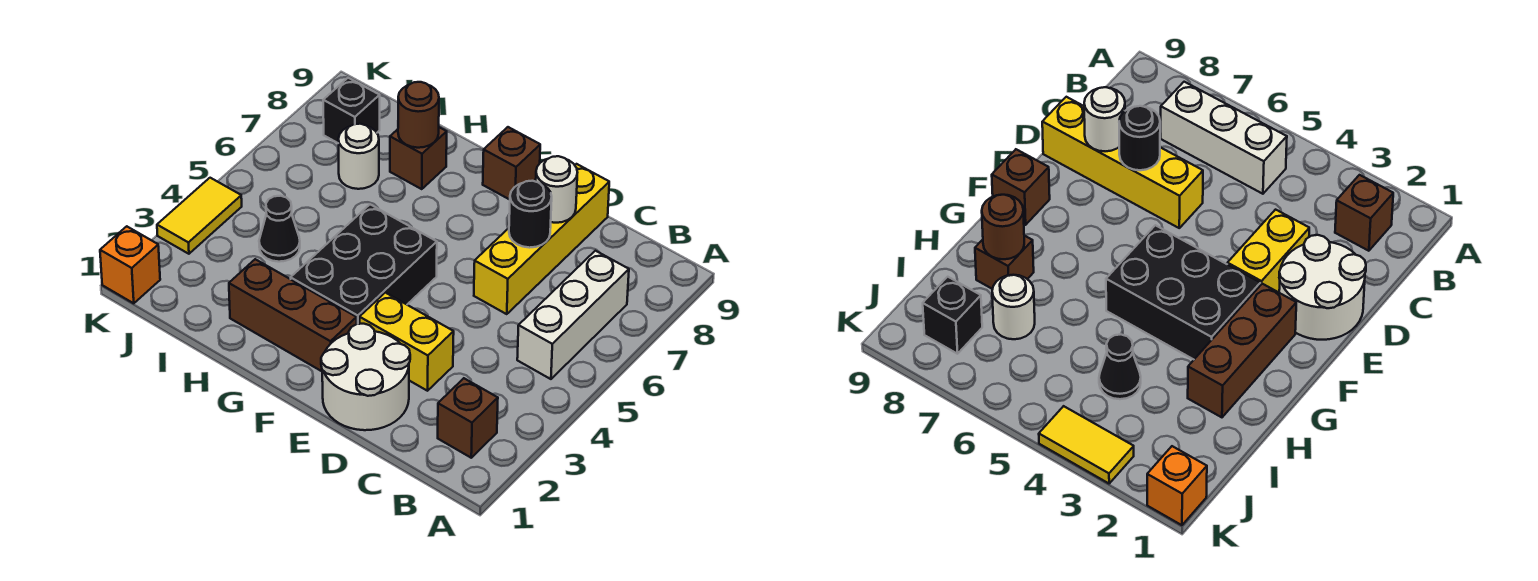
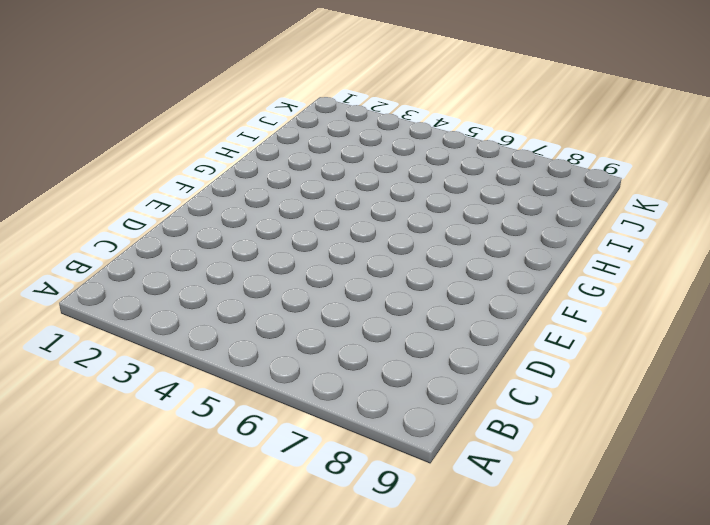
none -> brown 1x1 brick [438,378,498,458]
none -> white 1x3 brick [517,251,629,379]
none -> white 2x2 round brick [321,324,410,430]

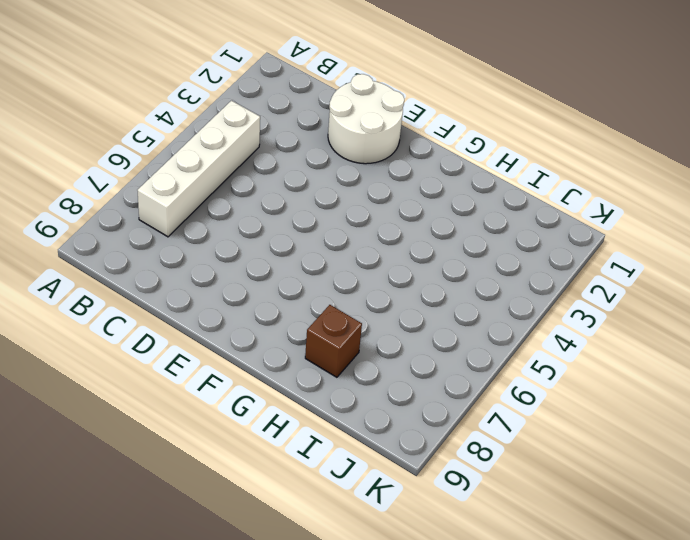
white 1x4 brick [138,101,260,237] -> white 1x3 brick [517,251,629,379]
none -> brown 1x1 brick [438,378,498,458]
none -> yellow 1x2 brick [360,293,454,391]
none -> yellow 1x4 brick [474,164,609,314]

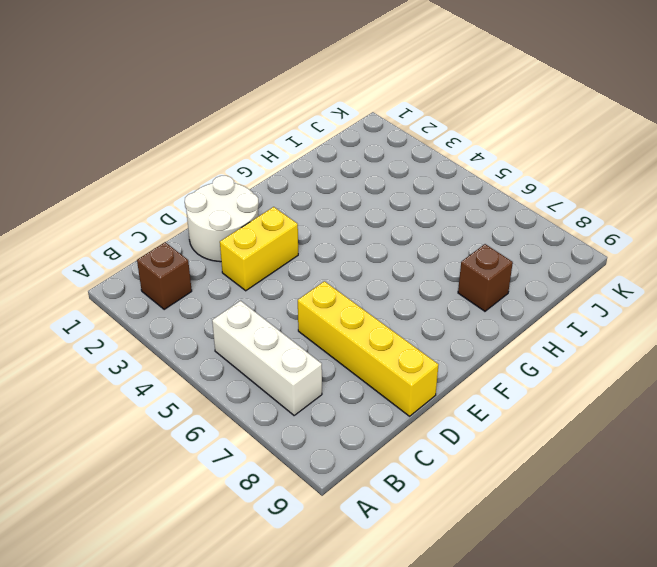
none -> brown 1x3 brick [229,259,357,371]
none -> black 2x3 brick [291,204,437,324]
none -> brown 1x1 brick [483,127,540,200]

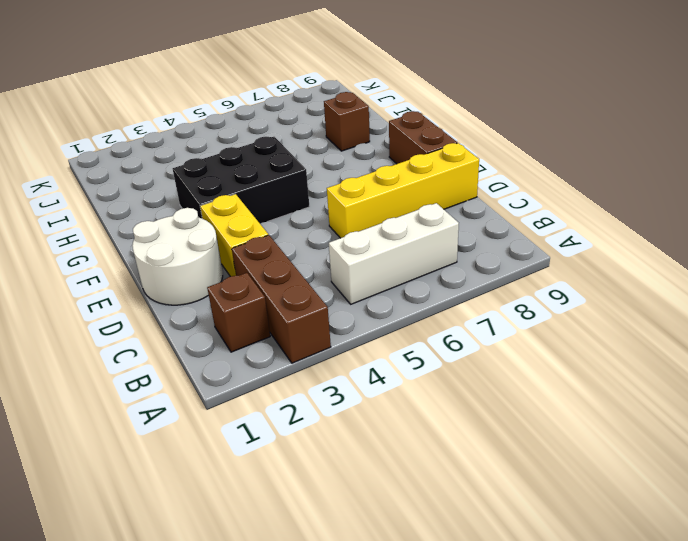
brown 1x3 brick [232,235,331,363] -> brown 1x3 brick moved to [229,259,357,371]
brown 1x2 brick [389,111,457,164] -> brown 1x1 brick [483,127,540,200]
none -> black 1x1 cone [259,196,300,262]
none -> white 1x1 round brick [338,124,379,189]
none -> black 1x1 brick [323,78,380,143]

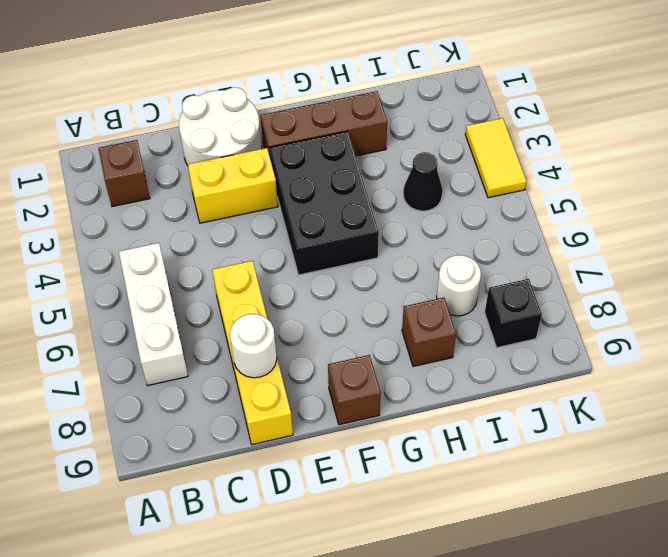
none -> orange 1x1 brick [100,226,160,303]
none -> black 1x1 round brick [509,181,552,248]
none -> brown 1x1 round brick [398,82,439,148]

